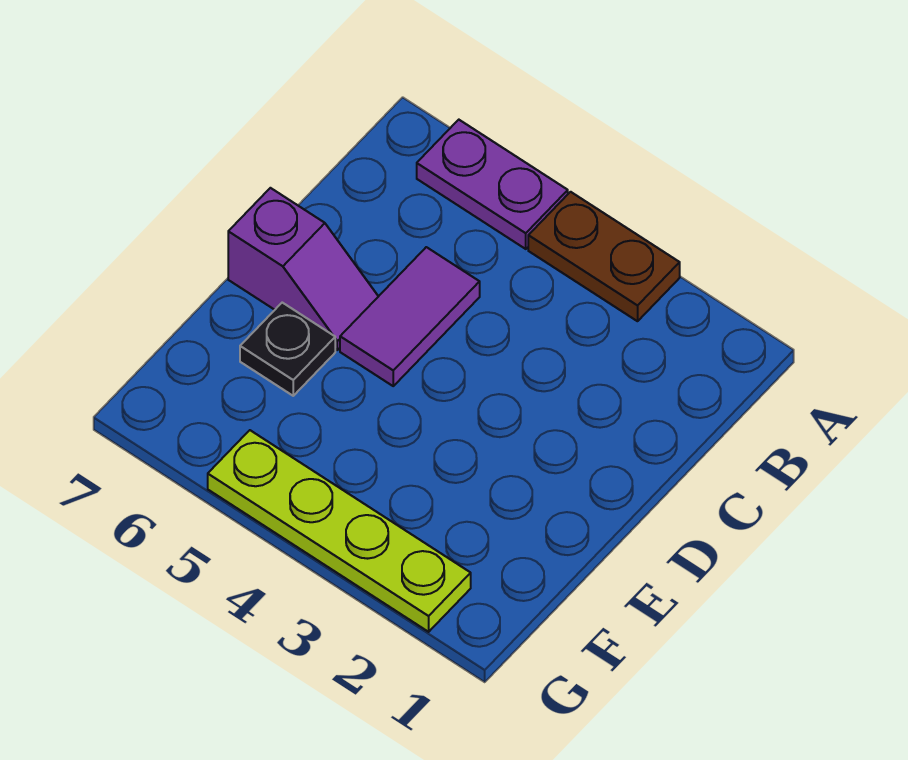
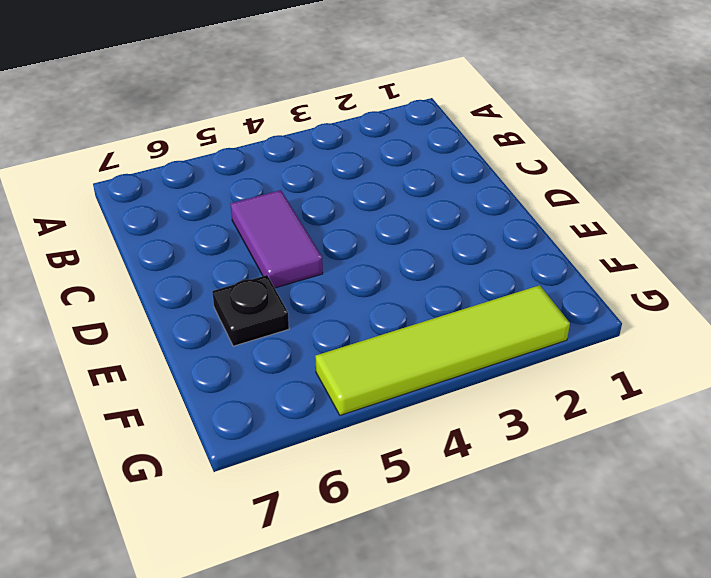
lime 1x4 tile [315,285,570,415] -> lime 1x4 plate [208,430,471,632]
none -> brown 1x2 plate [528,192,680,321]
none -> purple 1x2 plate [417,120,568,249]

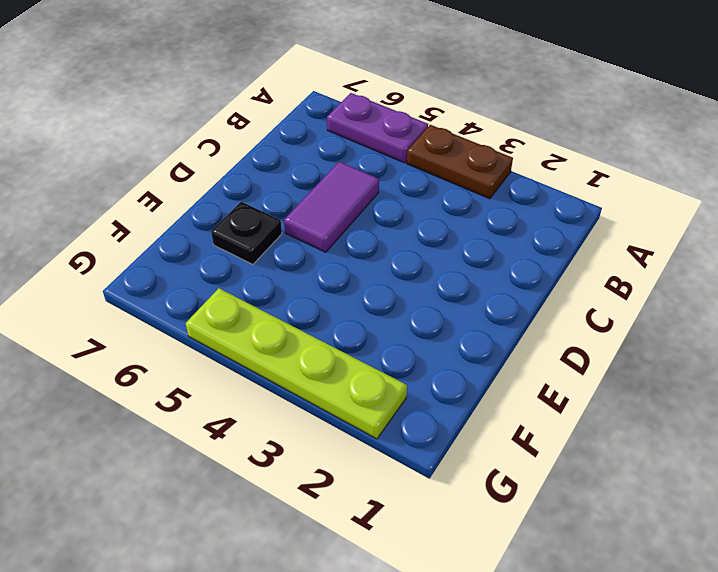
none -> purple 1x2 slope [228,188,379,350]

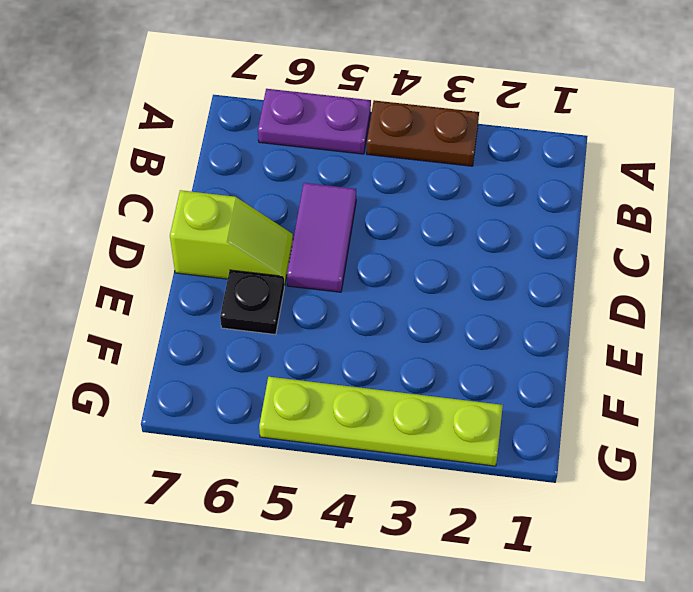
lime 1x2 slope [170,190,293,285] -> purple 1x2 slope [228,188,379,350]

